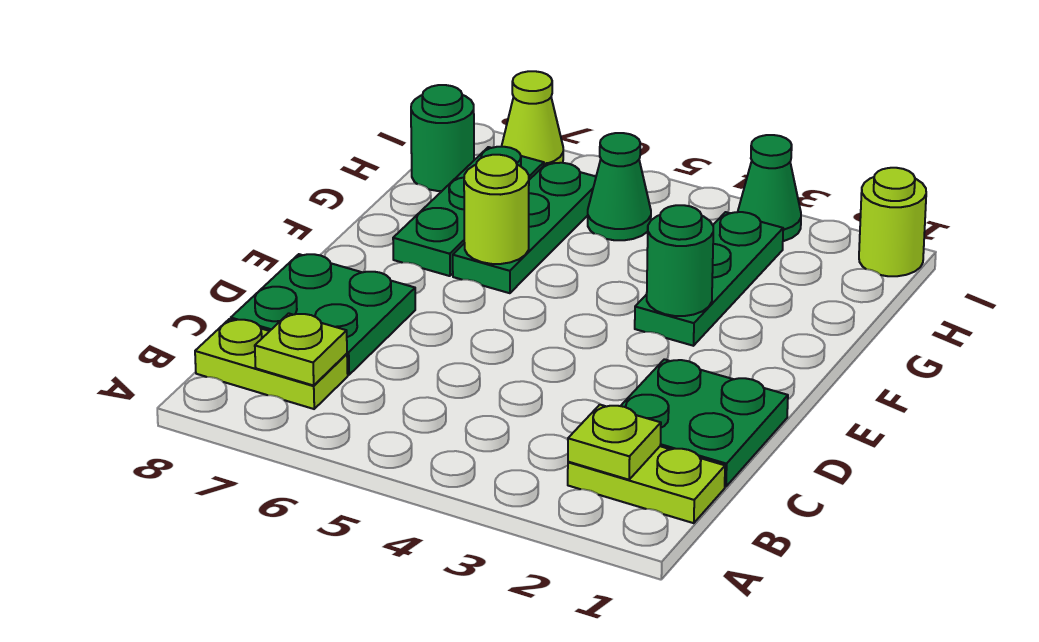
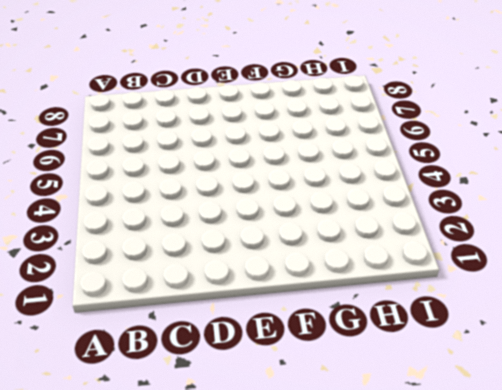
none -> lime 1x2 plate [568,446,725,523]
none -> lime 1x2 plate [195,319,348,409]
none -> green 2x2 plate [621,359,788,487]

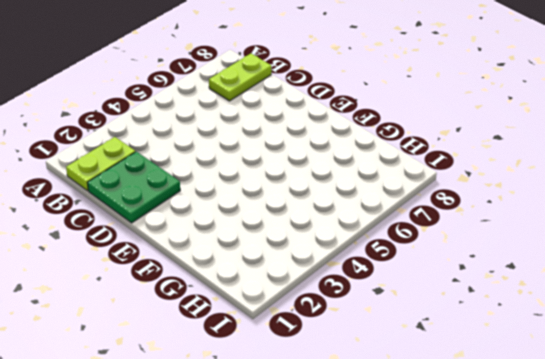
none -> green 2x2 plate [231,254,415,375]
none -> green 1x3 plate [635,212,783,346]
none -> green 1x3 plate [453,163,596,293]

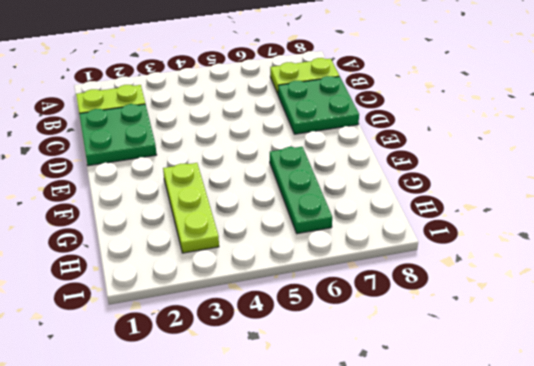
lime 1x3 plate [163,163,219,253] -> green 1x3 plate [635,212,783,346]
none -> green 1x3 plate [393,147,544,276]
none -> green 1x1 cone [588,133,651,240]
none -> green 1x1 round brick [411,85,474,191]

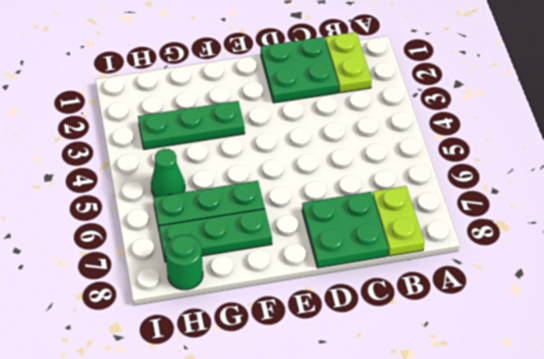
none -> lime 1x1 round brick [859,168,926,276]
none -> green 1x1 cone [738,135,801,241]
none -> lime 1x1 cone [501,71,563,165]

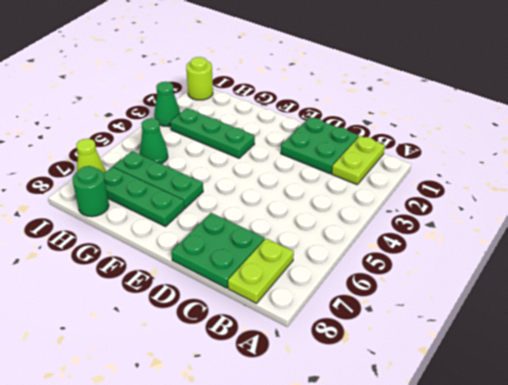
none -> lime 1x1 plate [568,405,661,480]
none -> lime 1x1 plate [255,313,347,385]
none -> green 1x1 round brick [647,205,713,316]

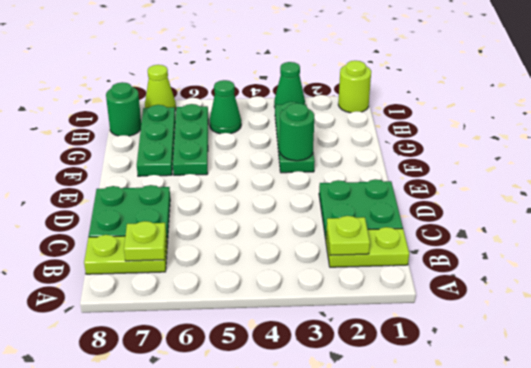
none -> lime 1x1 round brick [464,155,529,264]

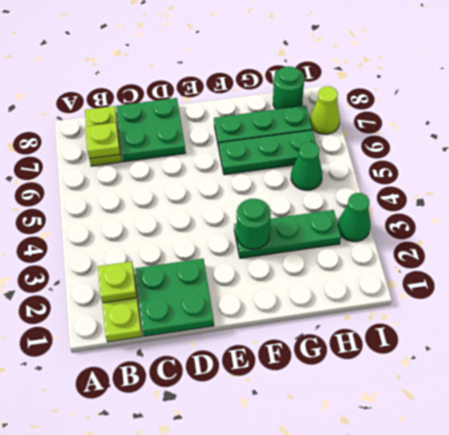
none -> lime 1x1 round brick [859,168,926,276]
none -> lime 1x1 round brick [464,155,529,264]

